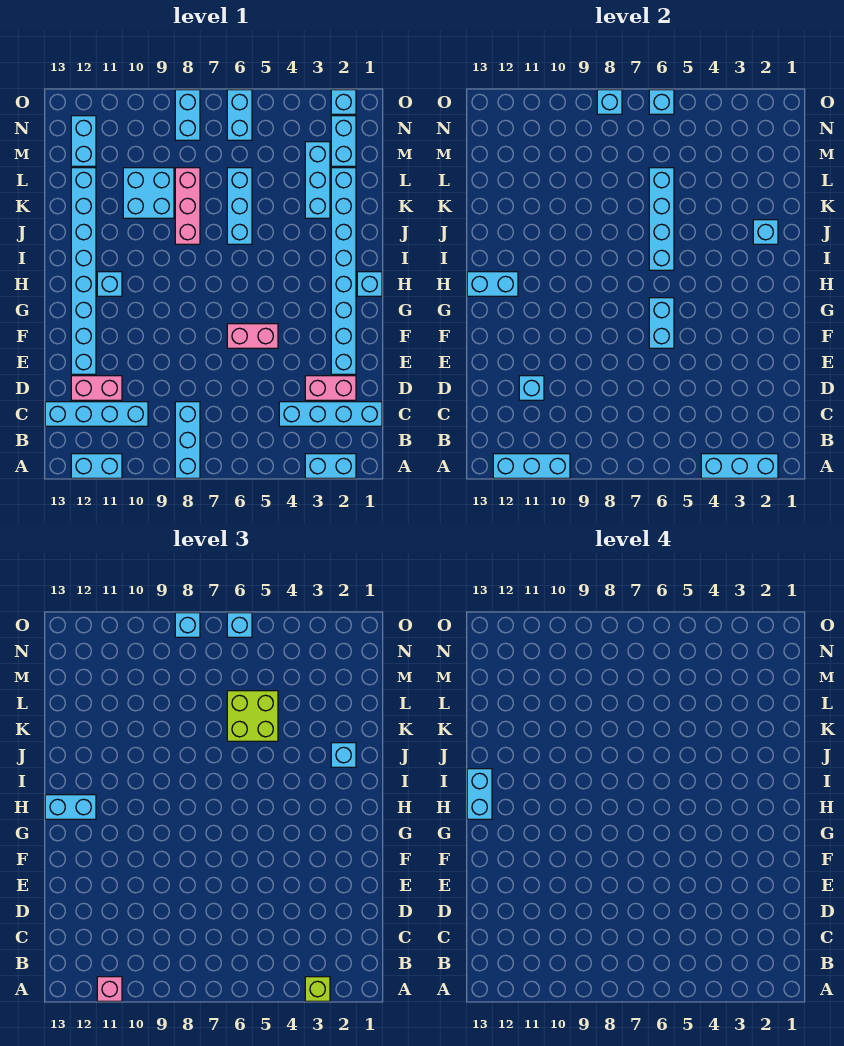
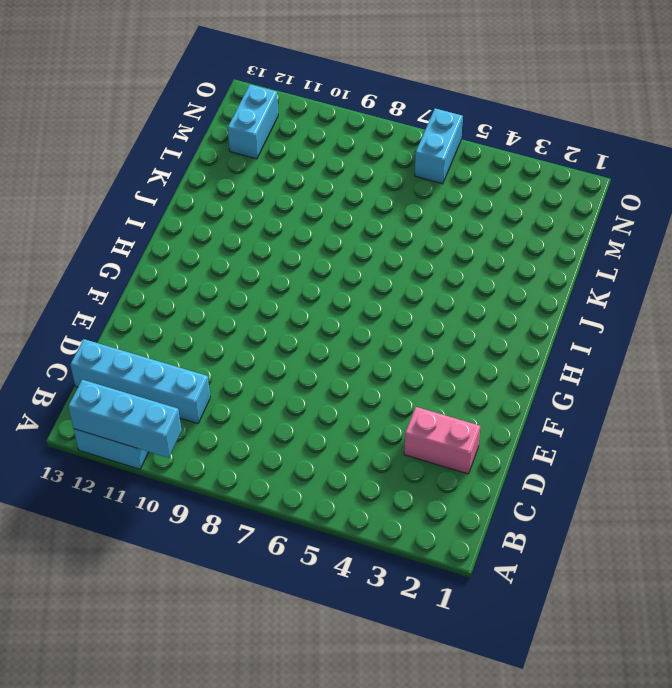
none -> cyan 1x2 brick [305,454,356,478]
none -> cyan 1x3 brick [175,402,200,478]
none -> cyan 1x4 brick [279,402,382,426]
none -> pink 1x2 brick [71,376,122,400]

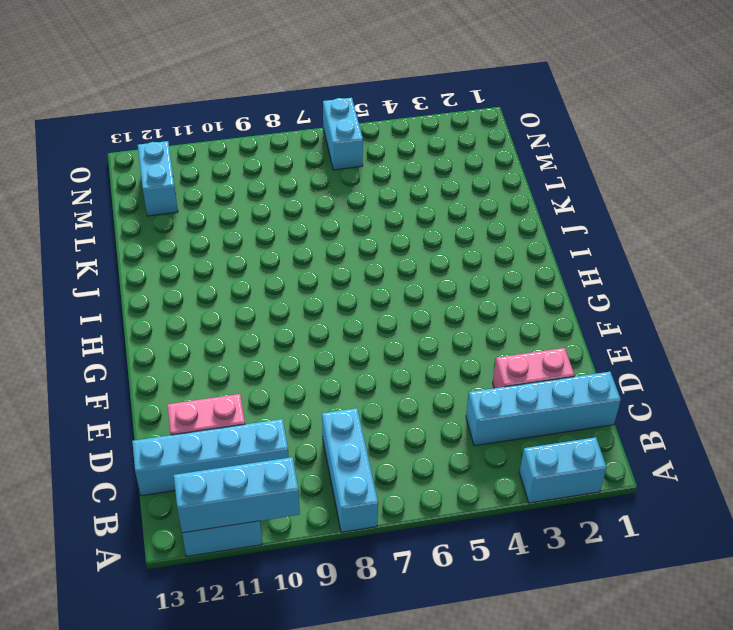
none -> cyan 1x8 brick [331,168,356,374]
none -> cyan 1x8 brick [71,168,96,374]
none -> pink 1x2 brick [227,324,278,348]
none -> cyan 1x1 brick [357,272,382,296]

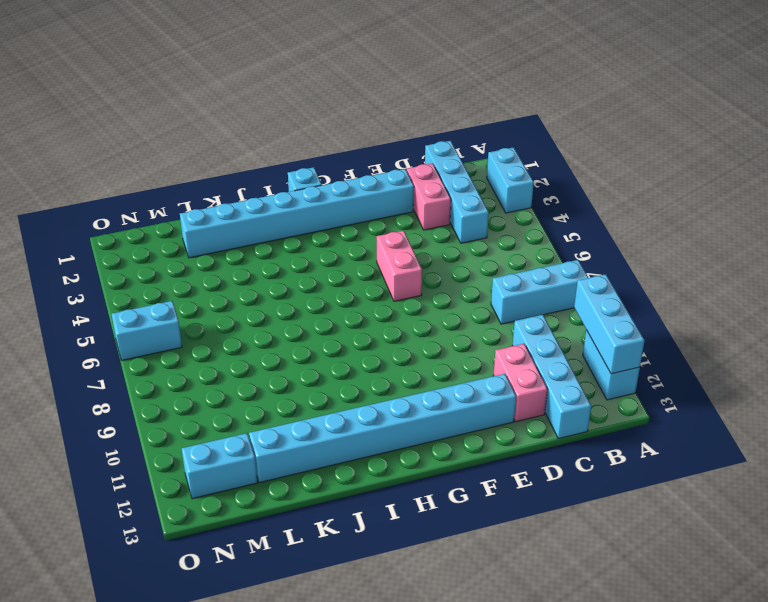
none -> cyan 1x1 brick [97,272,122,296]
none -> cyan 1x3 brick [227,168,252,244]
none -> pink 1x3 brick [175,168,200,244]
none -> cyan 1x3 brick [305,142,330,218]

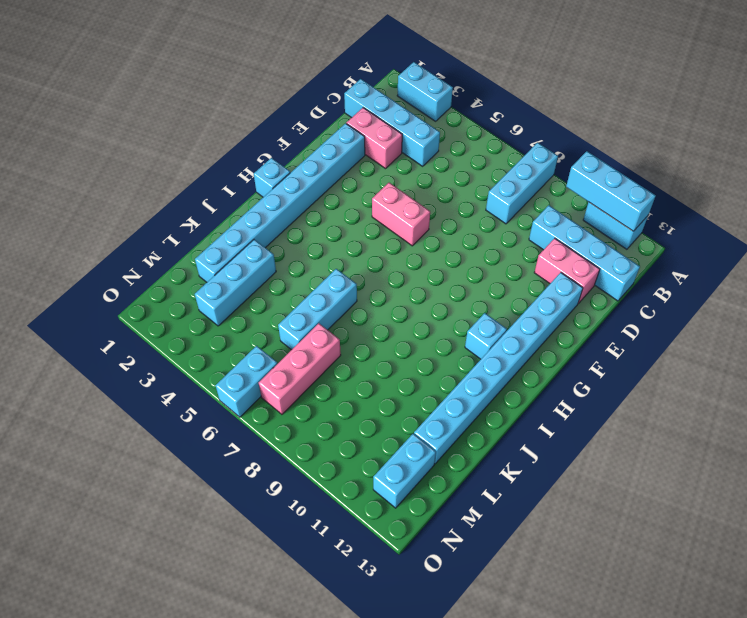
pink 1x3 brick [259,323,341,414] -> pink 1x3 brick moved to [175,168,200,244]
none -> cyan 2x2 brick [123,168,174,218]
none -> cyan 1x2 brick [331,116,356,166]
none -> cyan 1x2 brick [175,90,200,140]
none -> cyan 1x1 brick [331,90,356,114]

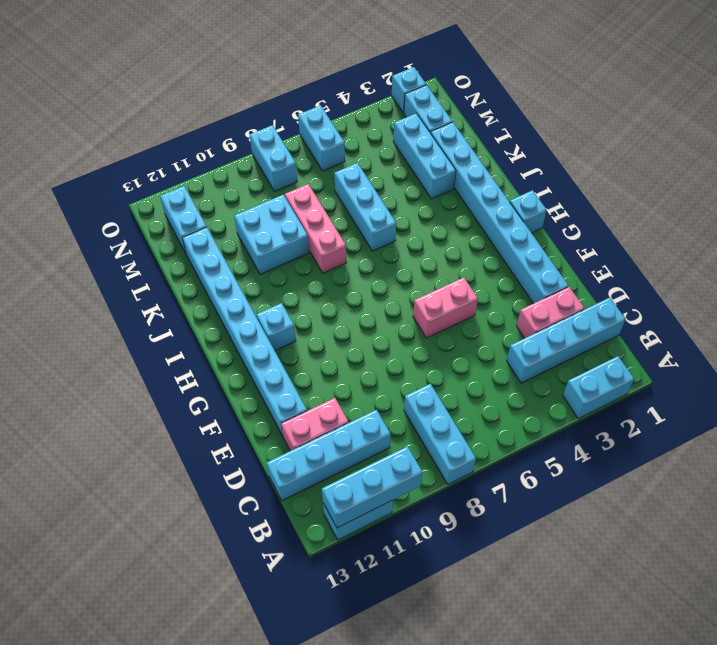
none -> cyan 1x3 brick [701,454,778,478]
none -> cyan 1x1 brick [519,376,544,400]
none -> cyan 1x2 brick [649,298,674,348]
none -> cyan 1x2 brick [467,272,518,296]

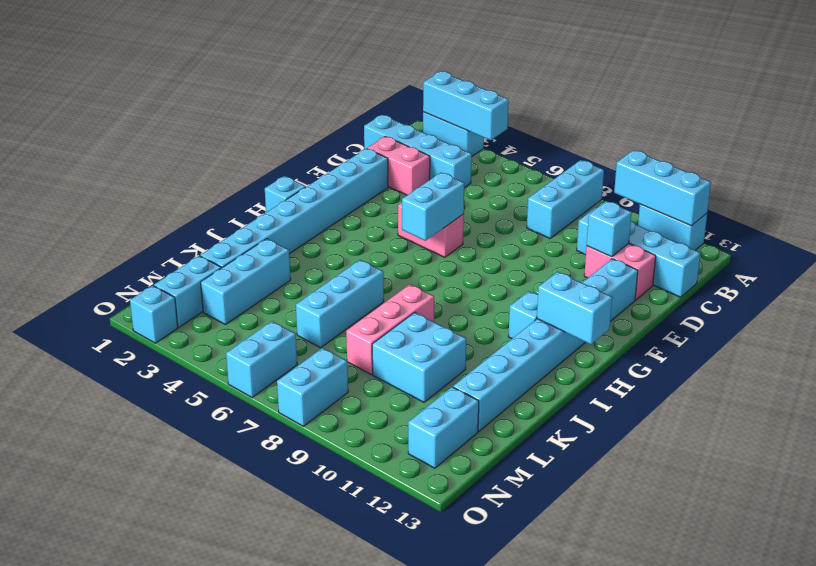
none -> cyan 1x4 brick [649,168,674,270]
none -> cyan 1x1 brick [753,220,778,244]
none -> cyan 1x1 brick [649,90,674,114]
none -> cyan 1x1 brick [597,90,622,114]

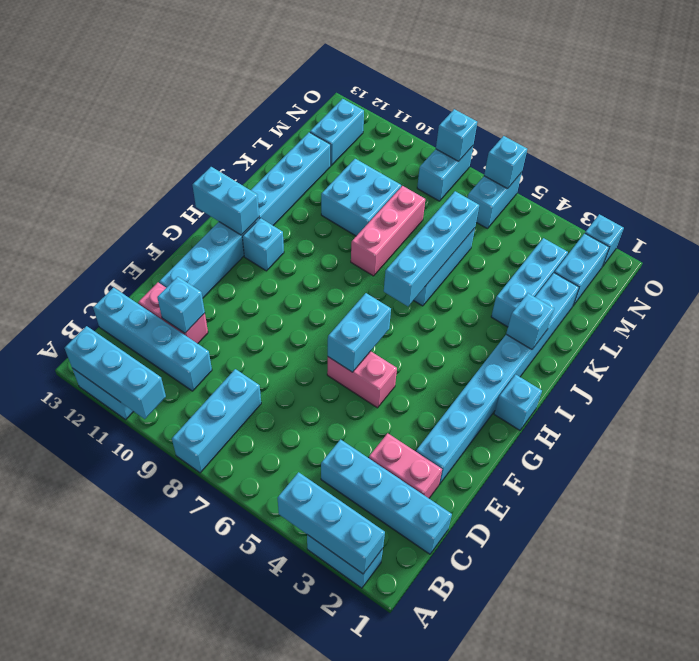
none -> lime 1x1 brick [305,977,330,1001]
none -> pink 1x1 brick [97,977,122,1001]
none -> cyan 1x2 brick [45,795,96,819]
none -> cyan 1x1 brick [331,743,356,767]

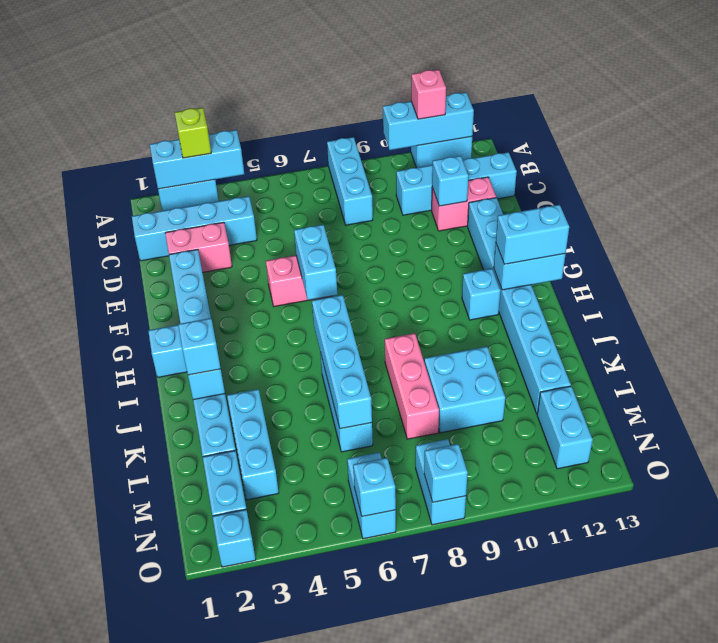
none -> lime 2x2 brick [227,691,278,741]
none -> cyan 1x1 brick [227,613,252,637]
none -> cyan 1x1 brick [175,613,200,637]
none -> cyan 1x2 brick [467,769,492,819]

